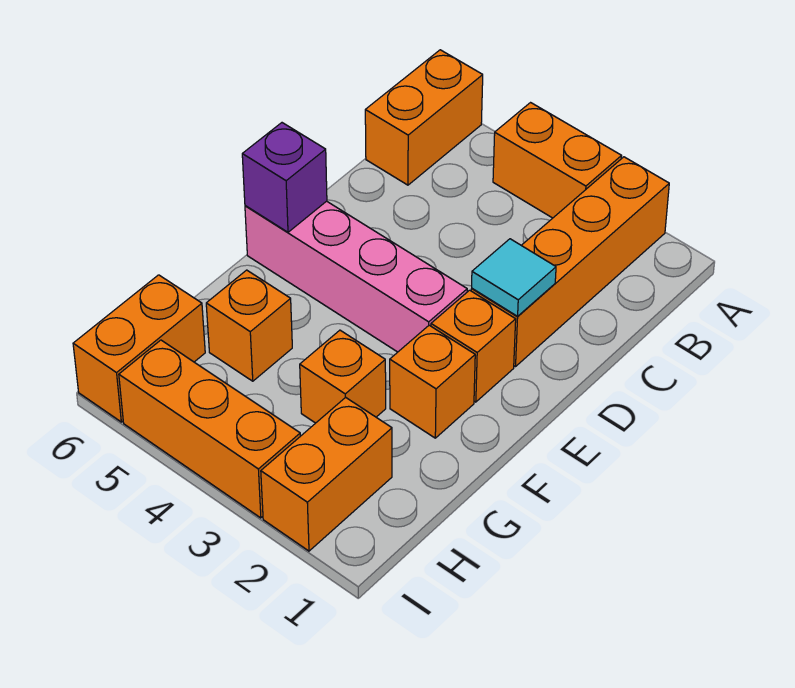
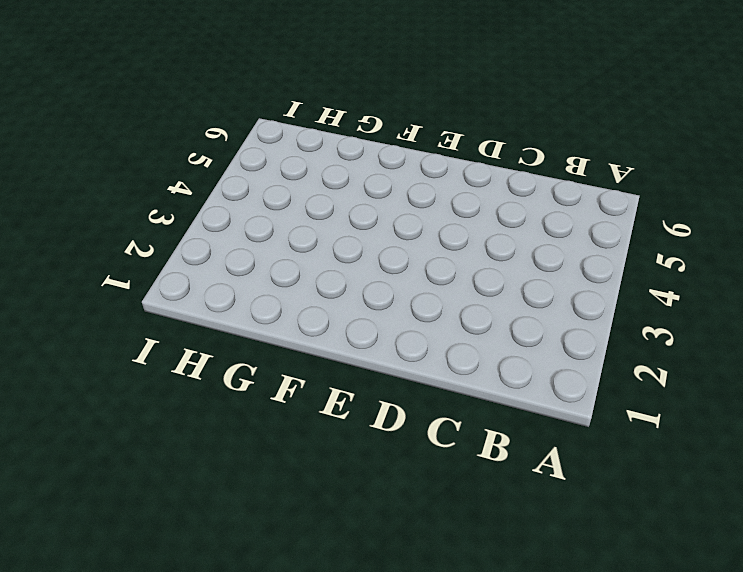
none -> orange 1x4 brick [471,157,669,367]
none -> orange 1x2 brick [493,103,622,218]
none -> orange 1x2 brick [365,50,483,185]

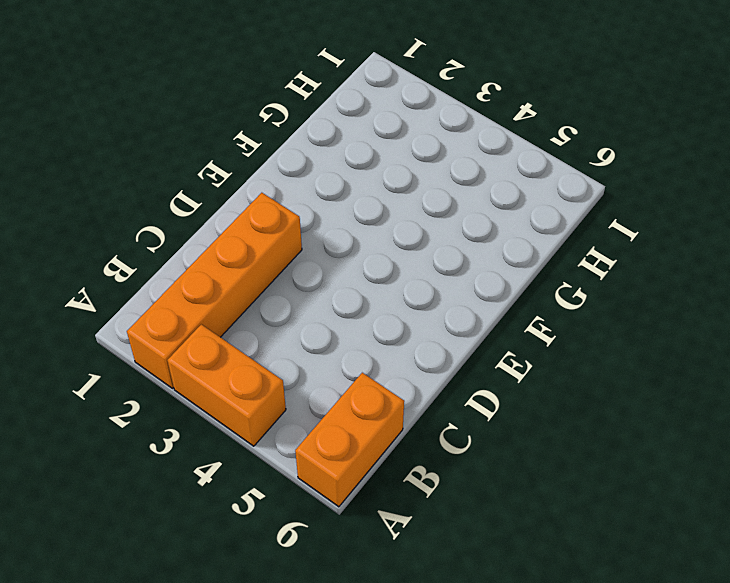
none -> orange 1x1 brick [431,290,516,402]
none -> pink 1x4 brick [245,201,467,352]
none -> orange 1x1 brick [390,325,475,438]

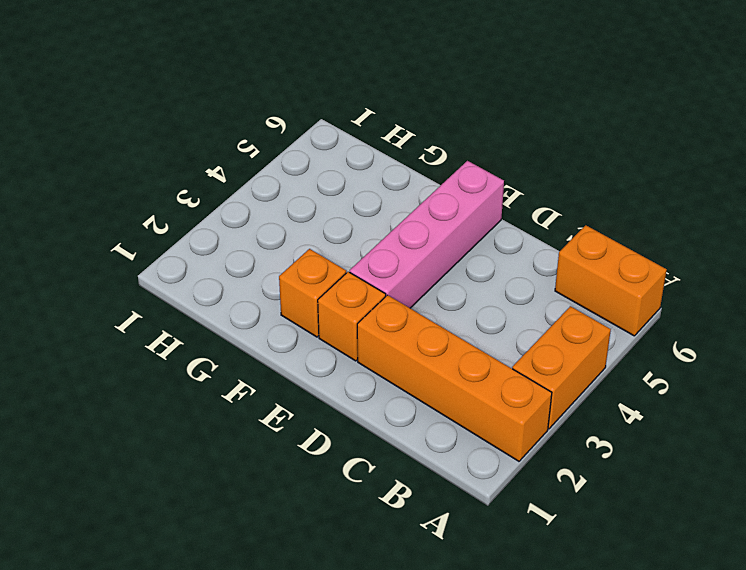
none -> orange 1x1 brick [300,330,386,423]
none -> orange 1x1 brick [206,270,292,381]
none -> orange 1x2 brick [261,397,392,551]

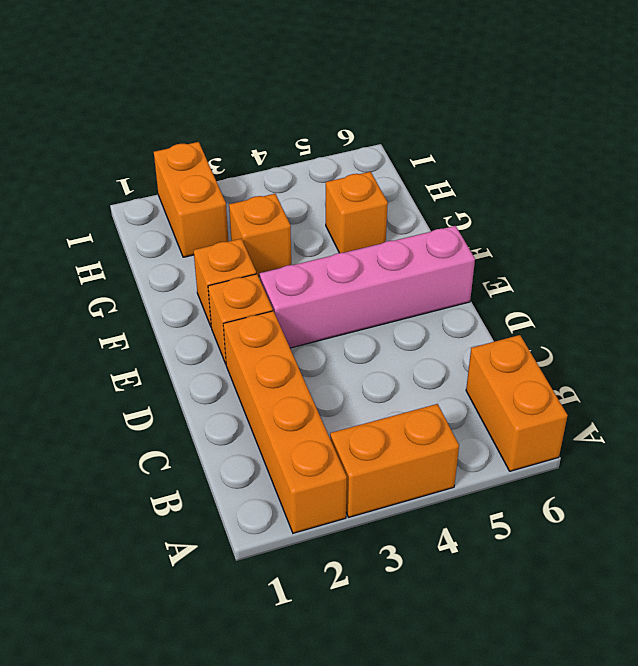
none -> orange 1x2 brick [73,275,205,422]
none -> orange 1x3 brick [119,340,300,518]
none -> cyan 1x1 tile [472,239,556,316]

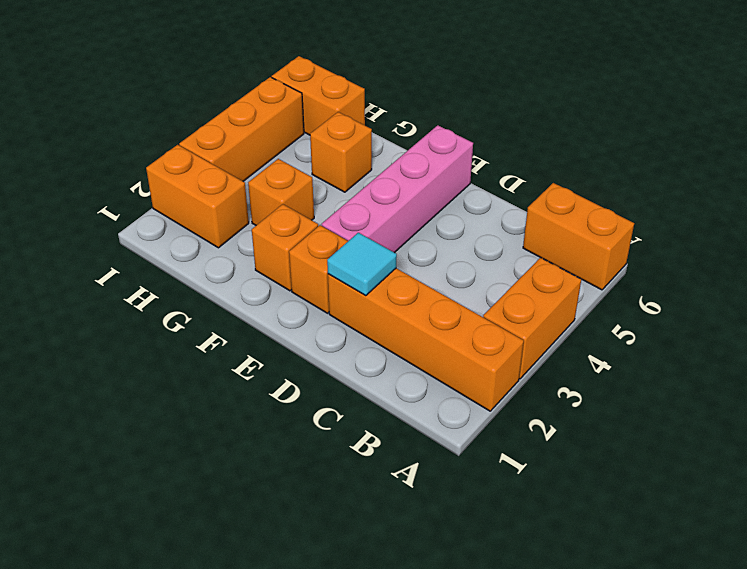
none -> purple 1x1 brick [242,123,327,232]

